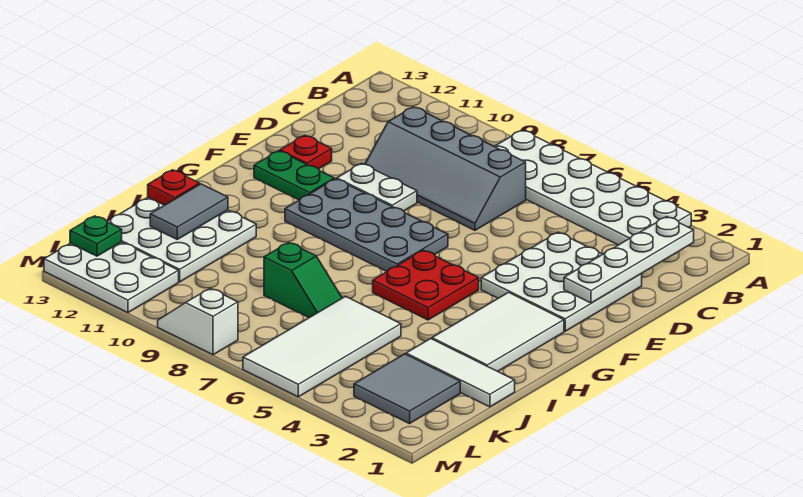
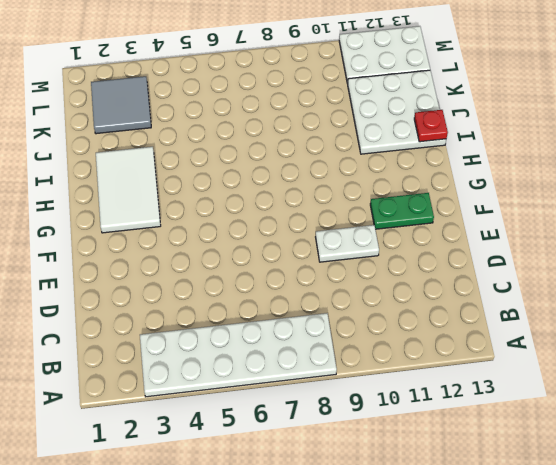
none -> grey 2x4 slope [365,107,526,230]
none -> white 3x3 plate [481,232,642,331]
none -> red 1x1 plate [280,135,332,169]

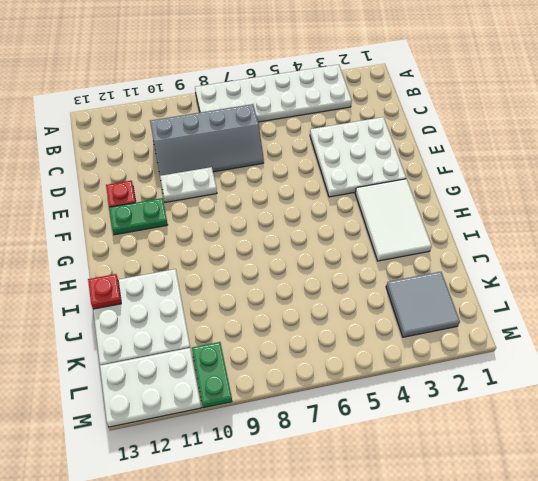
green 1x2 plate [192,342,232,408] -> none
none -> grey 2x4 plate [285,179,448,271]
none -> red 2x2 plate [373,250,479,320]
none -> white 1x3 tile [406,339,515,407]

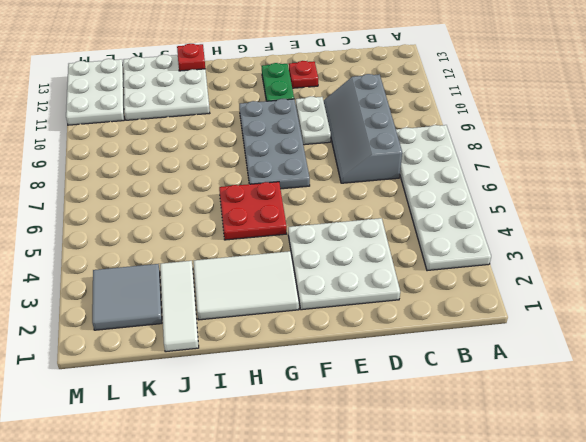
none -> white 2x4 tile [243,296,401,397]
none -> green 1x2 slope [264,242,342,318]
none -> white 1x2 slope [158,288,238,355]

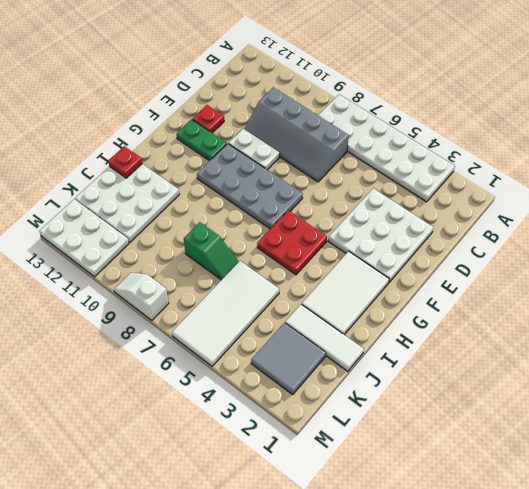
none -> white 1x4 plate [564,217,694,303]
none -> grey 1x2 tile [150,184,228,239]
none -> green 1x1 plate [70,216,122,256]

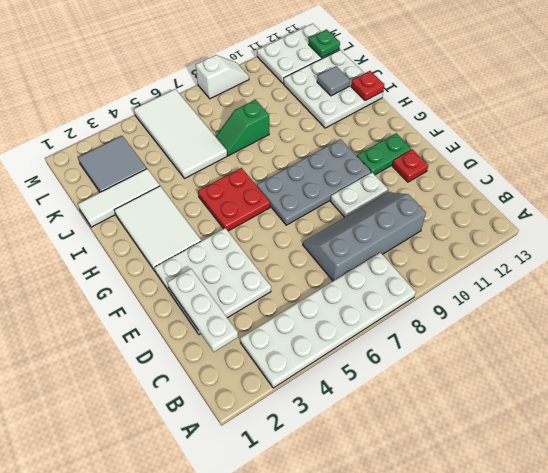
white 1x3 plate [167,269,238,352] -> white 1x4 plate [564,217,694,303]
grey 1x1 tile [317,66,350,96] -> grey 1x2 tile [150,184,228,239]

